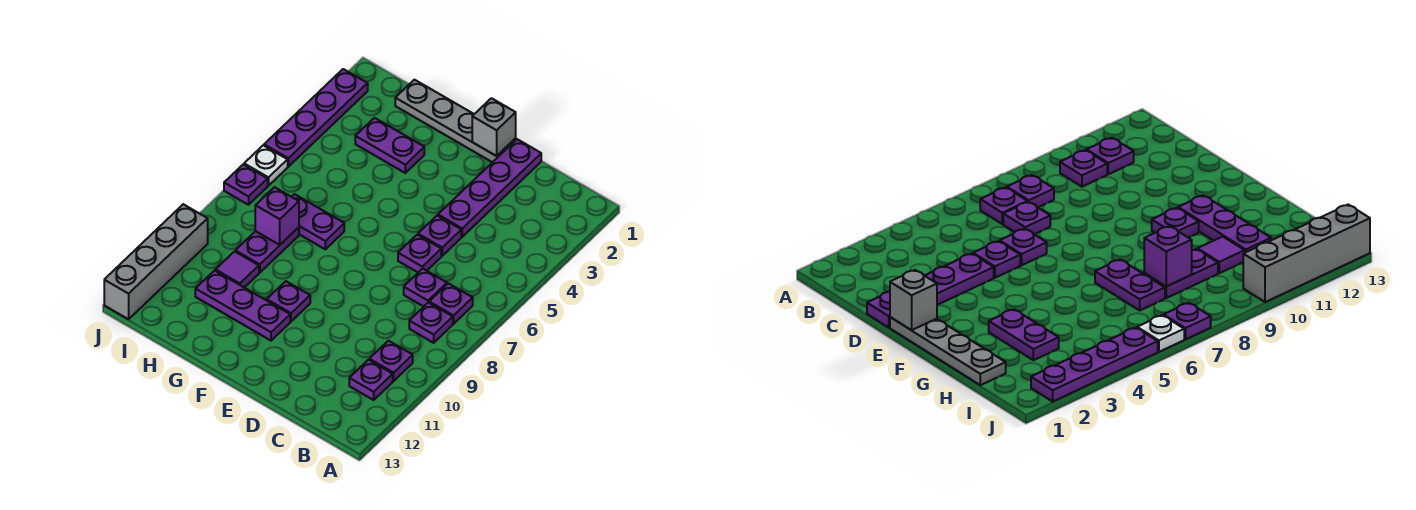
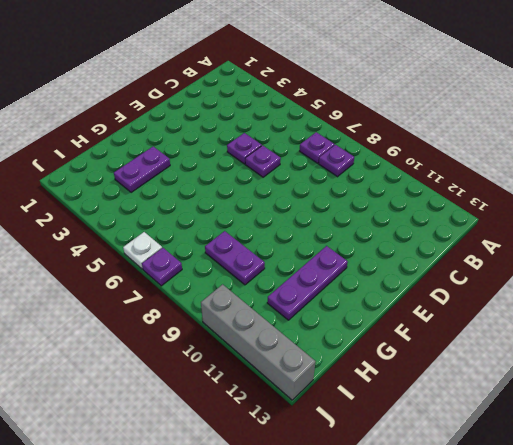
none -> purple 1x1 plate [369,341,413,381]
none -> purple 1x1 plate [349,360,393,400]
none -> purple 1x1 plate [404,269,447,307]

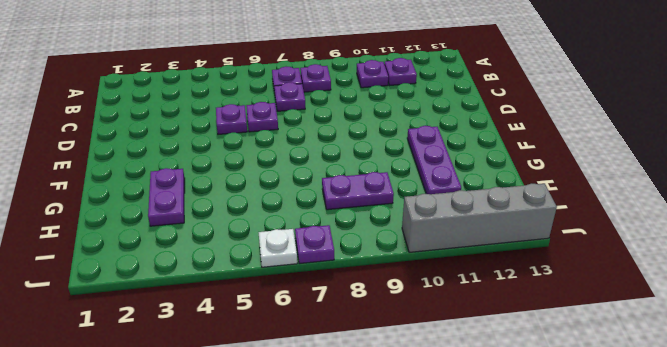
none -> purple 1x4 plate [438,139,541,237]
none -> grey 1x4 plate [395,80,516,162]
none -> purple 1x1 plate [267,281,310,321]

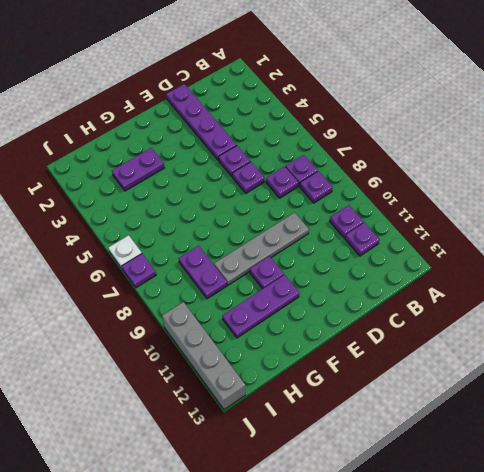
grey 1x4 plate [214,213,309,285] -> grey 1x4 plate moved to [395,80,516,162]
none -> purple 1x2 plate [292,194,344,249]
none -> purple 1x1 tile [215,251,259,288]
none -> purple 1x4 plate [264,69,368,167]

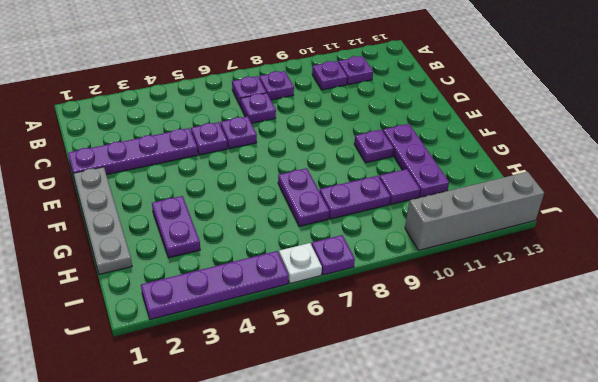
none -> grey 1x1 brick [472,98,516,156]
none -> purple 1x1 brick [255,187,299,245]

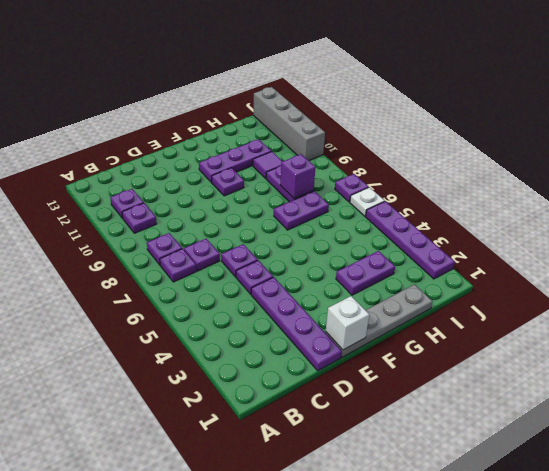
white 1x1 brick [326,296,369,350] -> grey 1x1 brick [472,98,516,156]

